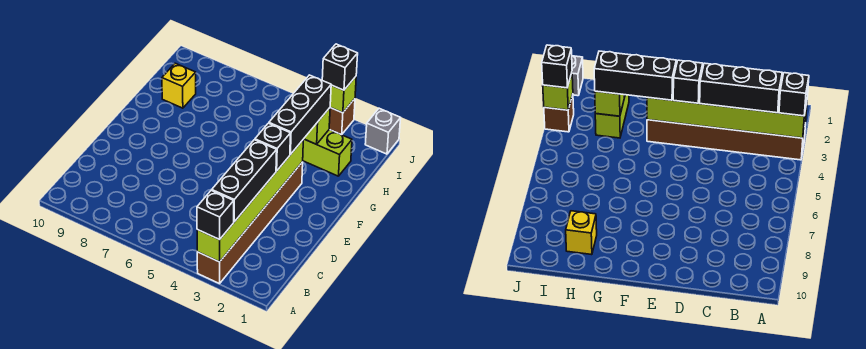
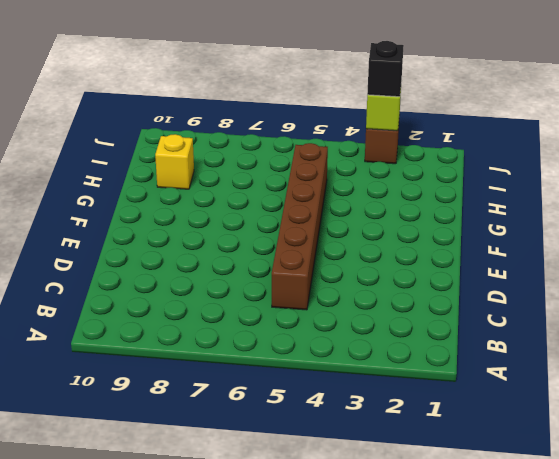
brown 1x6 brick [272,143,328,310] -> brown 1x6 brick moved to [197,162,303,284]
none -> lime 1x2 brick [303,130,352,176]
none -> grey 1x1 brick [365,108,401,154]
none -> lime 1x6 brick [197,140,303,262]

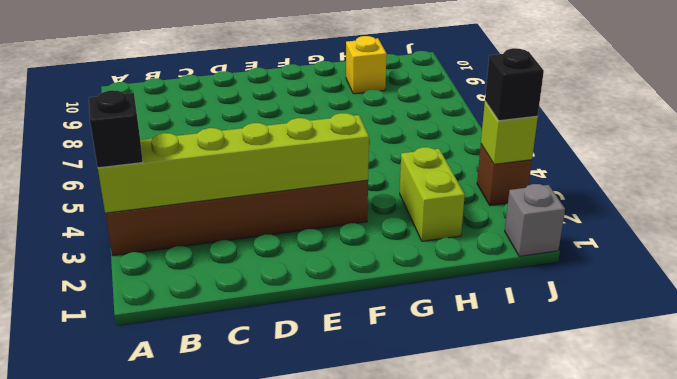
none -> lime 1x1 brick [304,108,330,144]
none -> black 1x3 brick [212,140,277,222]
none -> black 1x1 brick [255,123,291,171]

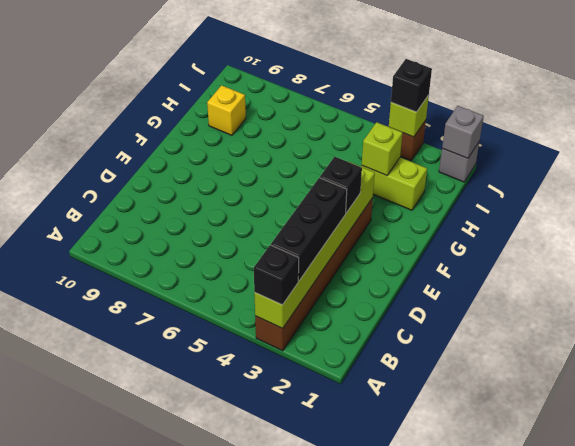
grey 1x1 brick [442,106,484,158] -> none
none -> black 1x3 brick [269,75,331,155]

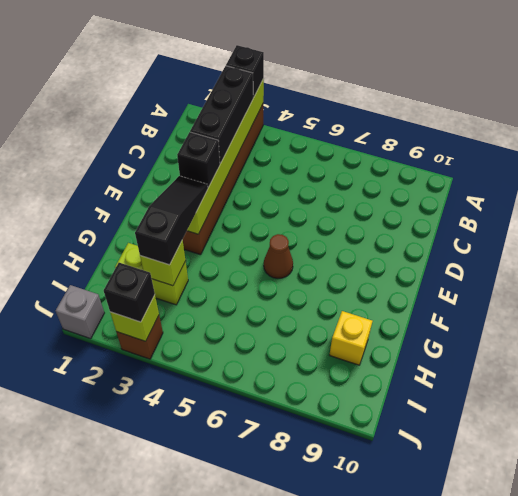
black 1x3 slope [135,176,208,265] -> black 1x3 brick [269,75,331,155]
brown 1x1 cone [264,234,293,278] -> none

